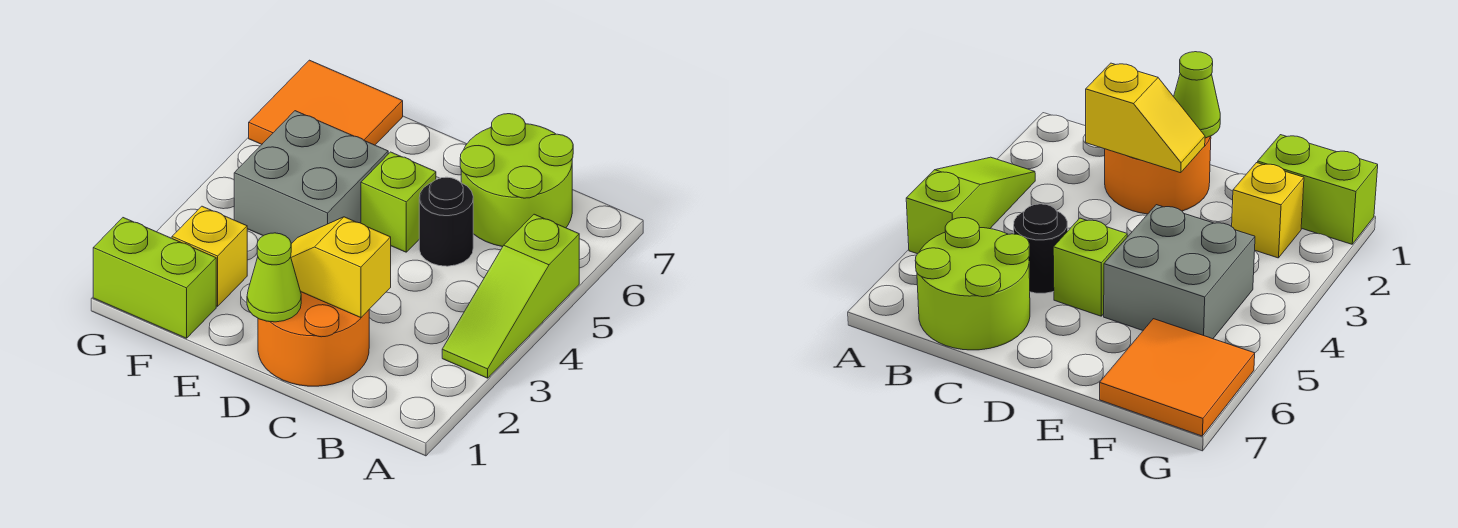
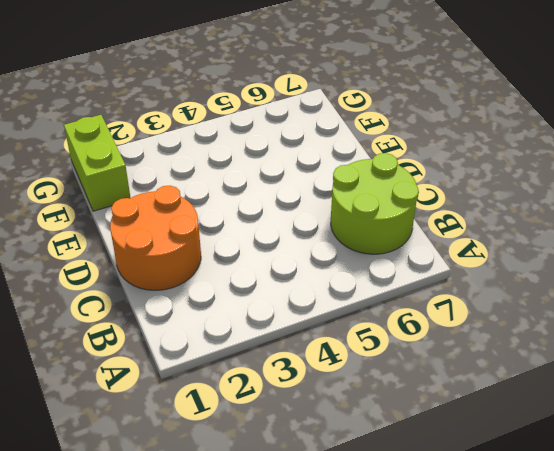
none -> lime 1x3 slope [442,214,579,378]
none -> black 1x1 round brick [419,177,473,266]

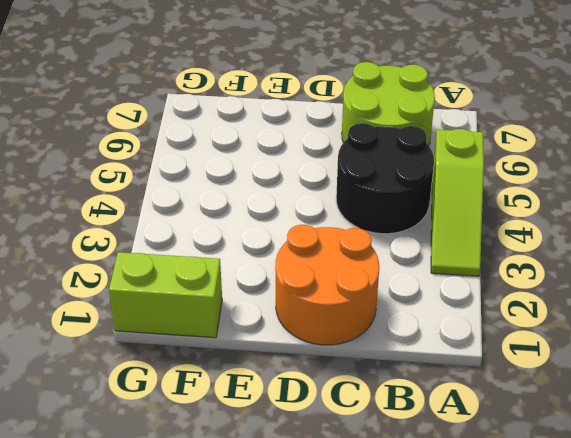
black 2x2 round brick [336,123,434,234] -> black 1x1 round brick [419,177,473,266]
none -> lime 1x1 brick [361,152,436,252]
none -> grey 2x2 brick [234,111,388,244]

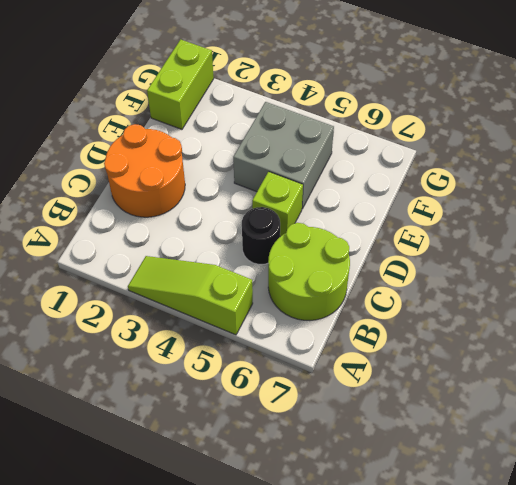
none -> yellow 1x1 brick [172,206,247,306]
none -> orange 2x2 tile [249,60,403,145]

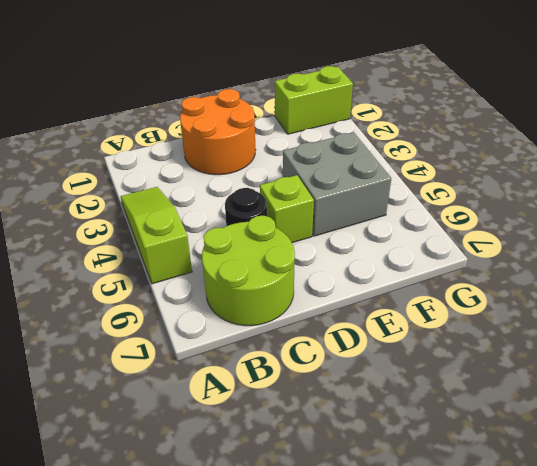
none -> yellow 1x1 brick [172,206,247,306]
none -> orange 2x2 tile [249,60,403,145]

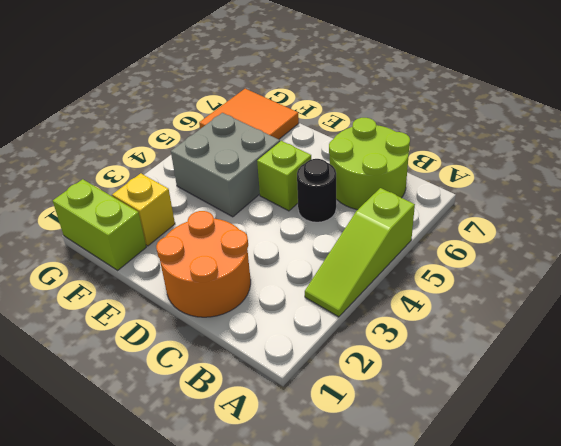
none -> yellow 1x2 slope [291,217,391,318]
none -> lime 1x1 cone [247,233,301,322]

